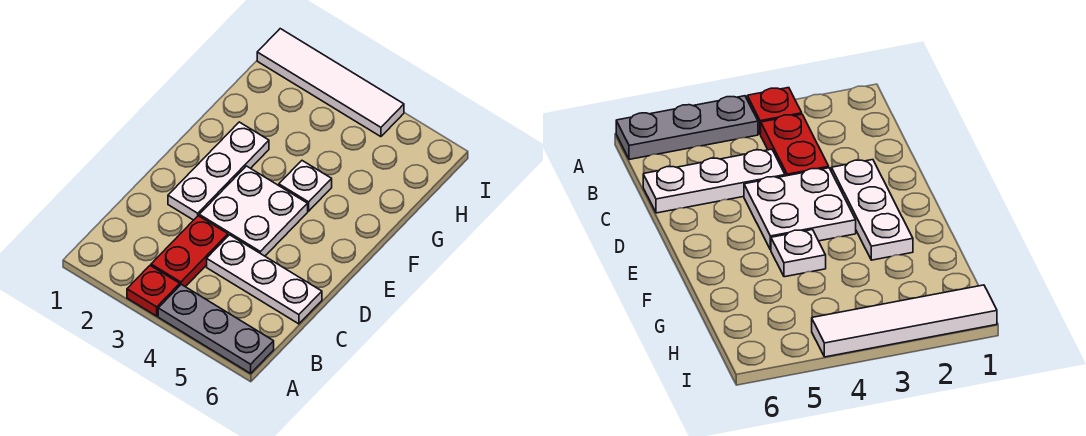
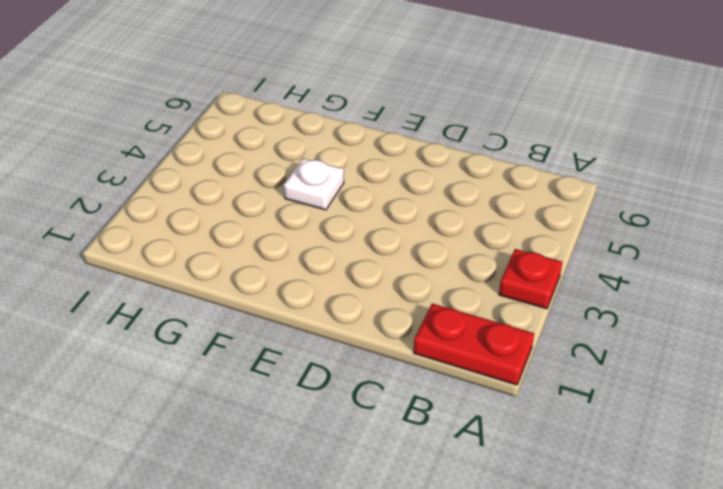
red 1x2 plate [414,304,534,385] -> red 1x2 plate moved to [151,216,228,287]
none -> grey 1x3 plate [158,284,274,373]
none -> white 1x3 plate [207,235,322,324]

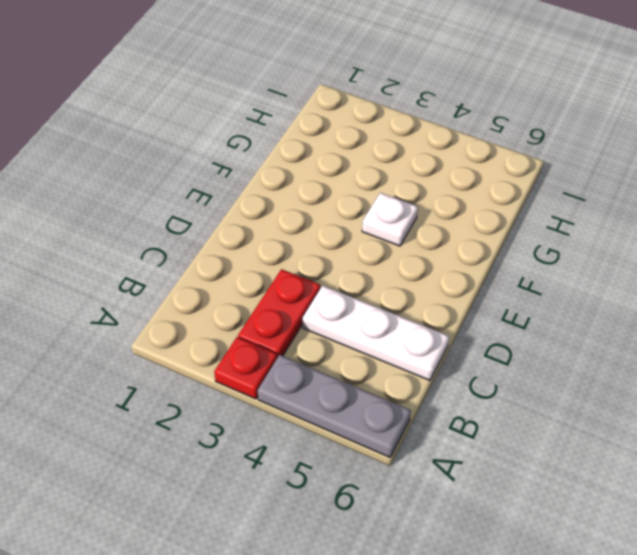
none -> white 1x3 plate [168,122,269,220]
none -> white 2x2 plate [199,166,308,256]

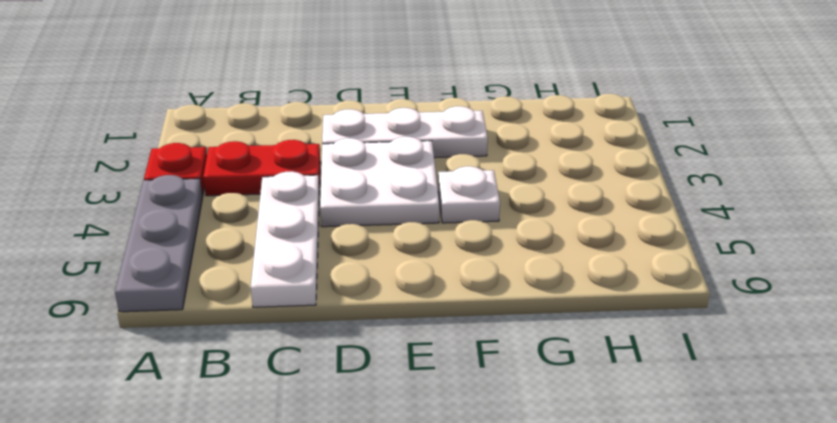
none -> white 1x4 tile [257,29,404,137]

